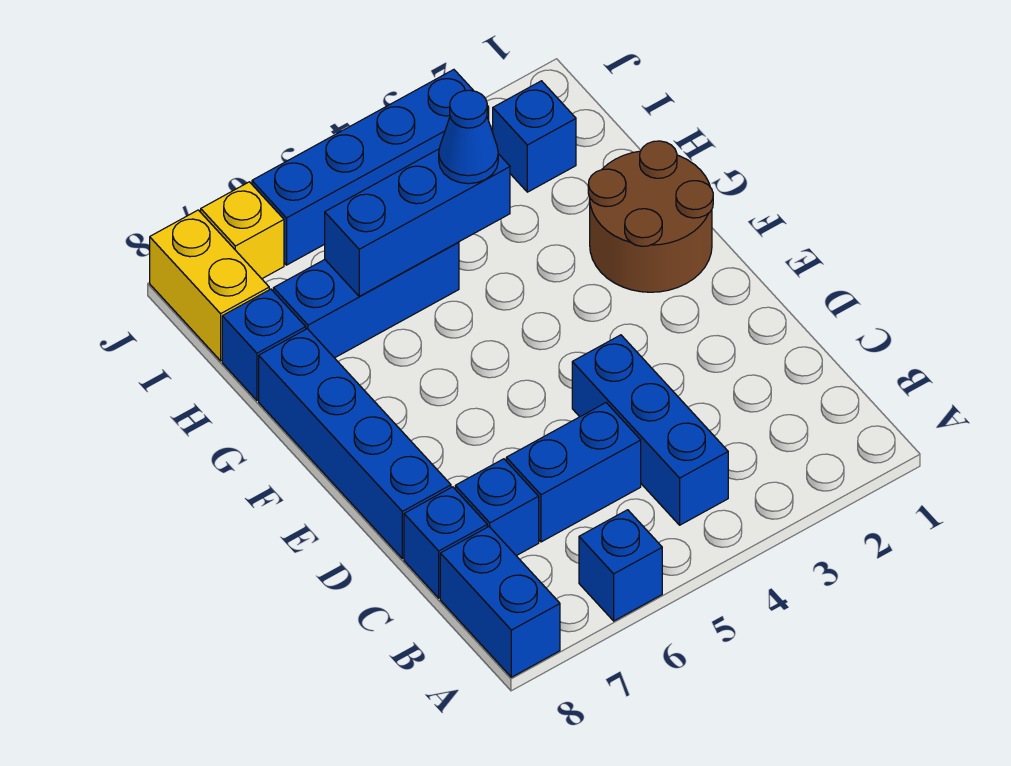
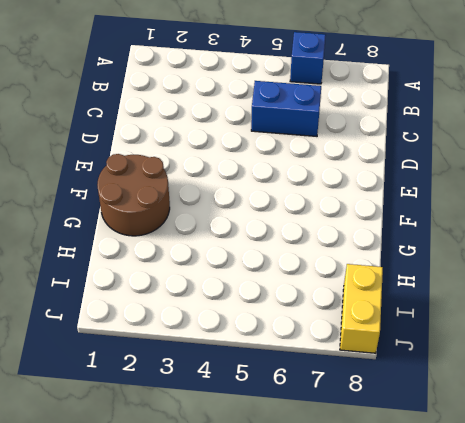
none -> blue 1x2 brick [440,527,560,677]
none -> blue 1x3 brick [572,335,728,525]
none -> blue 1x1 brick [455,459,539,556]

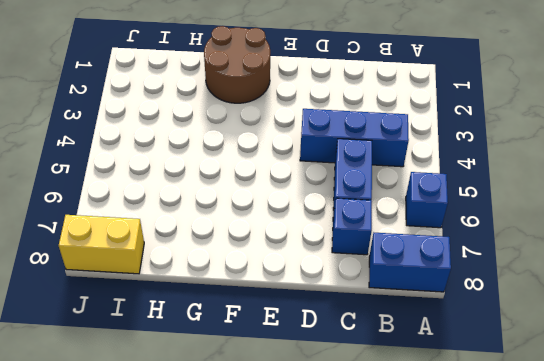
none -> blue 1x1 brick [404,487,487,598]
none -> blue 1x4 brick [259,329,451,559]
none -> blue 1x3 brick [273,242,459,358]

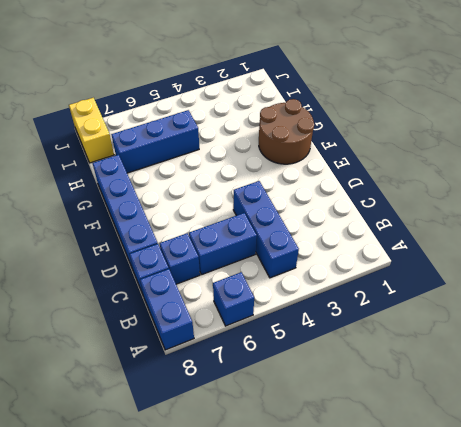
none -> blue 1x1 brick [222,289,306,400]
none -> blue 1x1 brick [493,81,576,192]
none -> blue 1x4 brick [252,70,489,265]

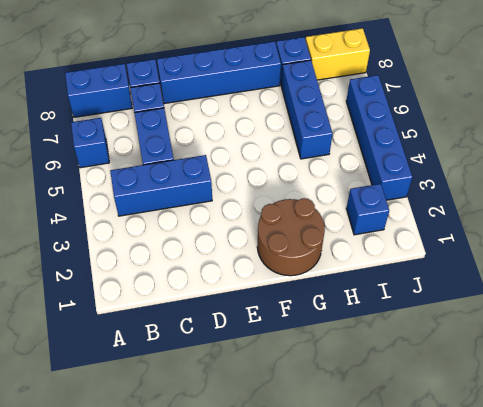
none -> yellow 1x1 brick [201,182,284,279]
none -> blue 1x3 brick [325,149,510,297]
none -> blue 1x1 cone [439,90,498,184]

